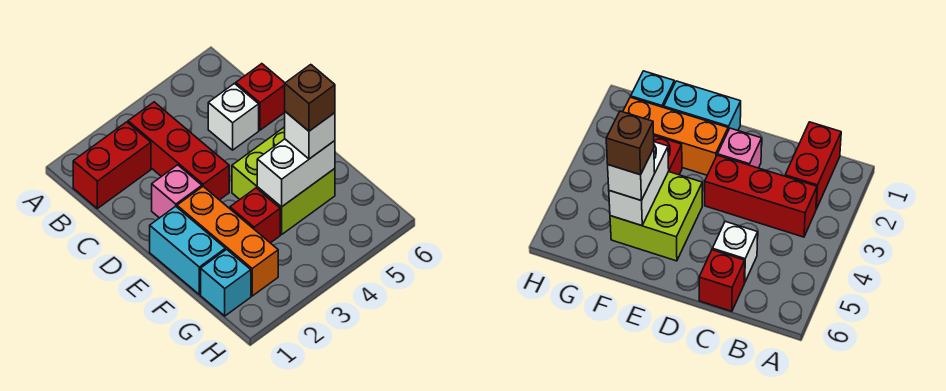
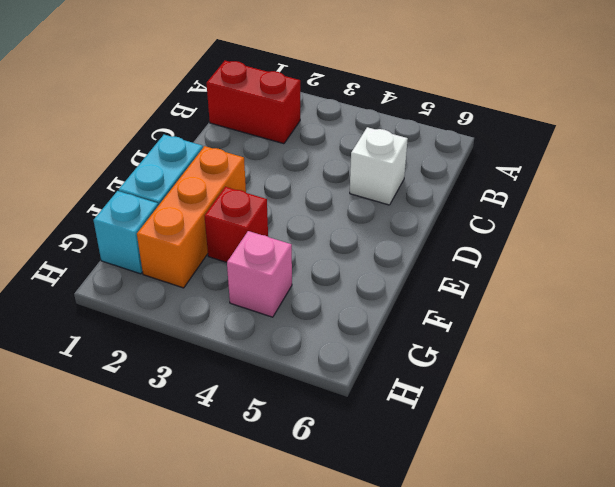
pink 1x1 brick [227,231,292,317] -> pink 1x1 brick moved to [152,165,202,218]
none -> red 1x3 brick [128,102,229,200]
none -> red 1x1 brick [236,64,285,130]
none -> lime 2x2 brick [232,127,335,235]

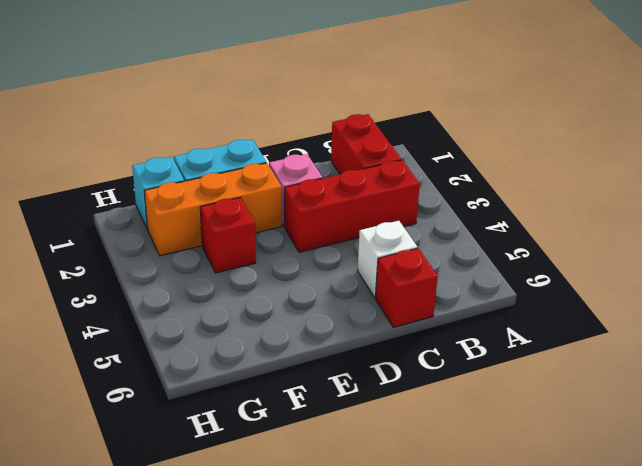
none -> lime 2x2 brick [232,127,335,235]
none -> white 1x2 brick [257,139,335,207]
none -> white 1x1 brick [285,112,335,159]

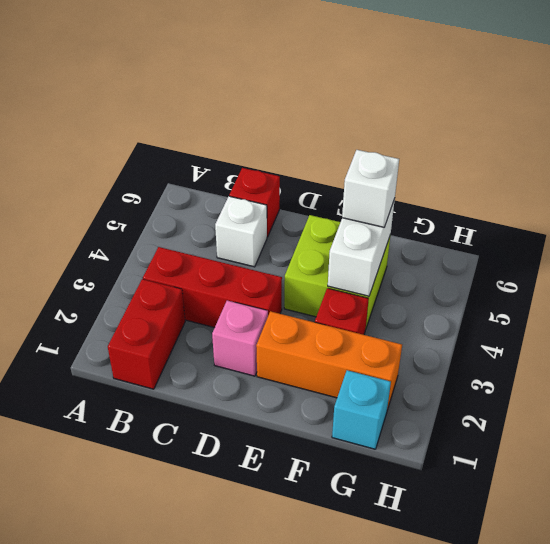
none -> cyan 1x2 brick [150,206,225,294]
none -> brown 1x1 brick [285,65,335,131]

